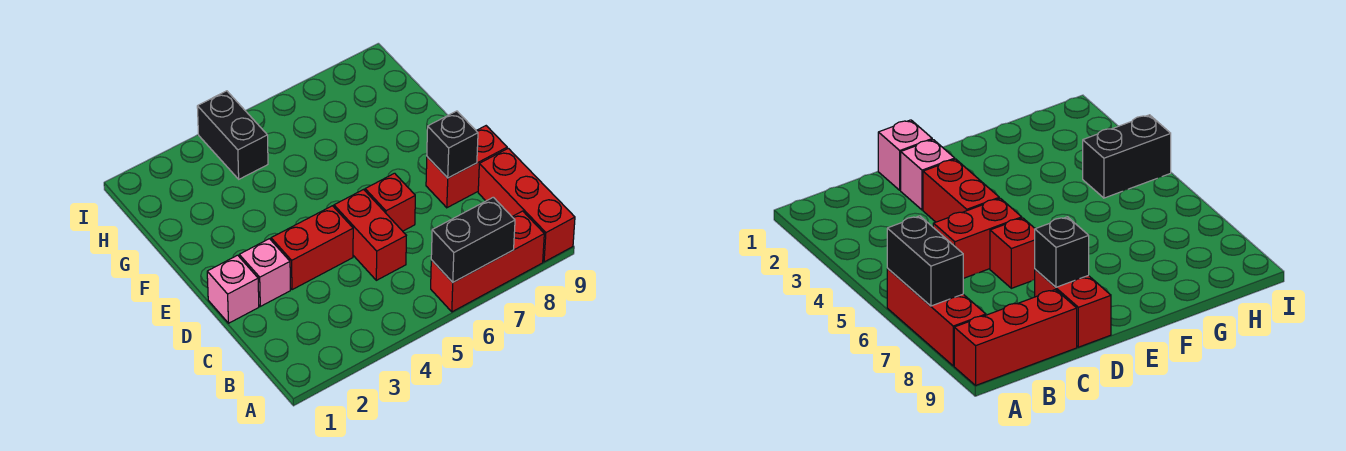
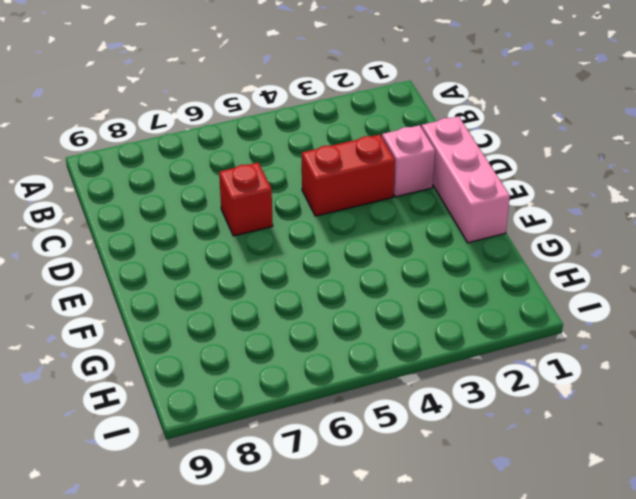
pink 1x3 brick [422,116,510,243] -> pink 1x1 brick [207,255,259,323]
none -> red 1x3 brick [431,211,544,312]
none -> red 1x3 brick [478,148,575,262]

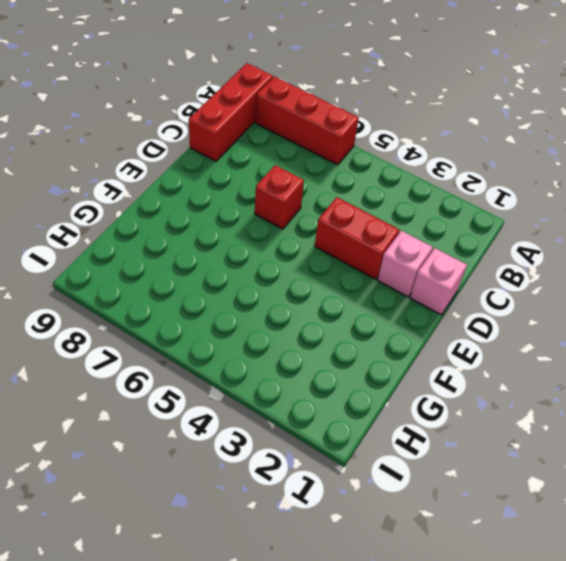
none -> red 1x2 brick [334,190,406,280]
none -> red 1x2 brick [426,126,507,208]

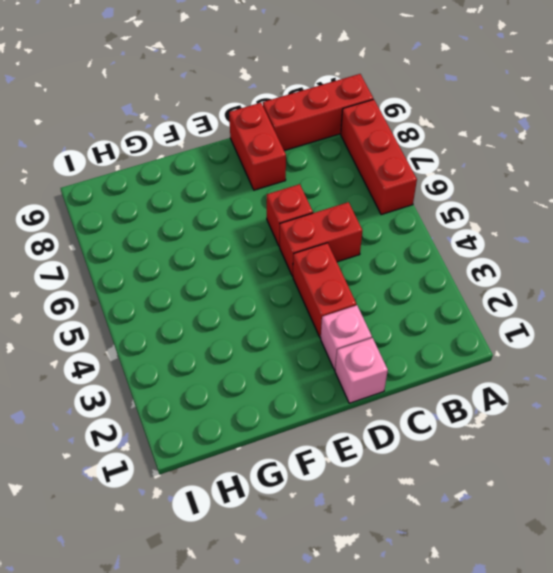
none -> black 1x2 brick [197,91,268,179]
none -> black 1x2 brick [431,197,515,282]

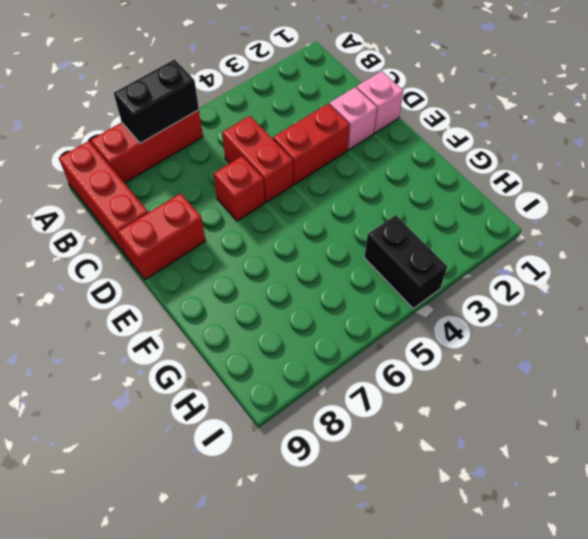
none -> black 1x1 brick [427,111,478,178]

